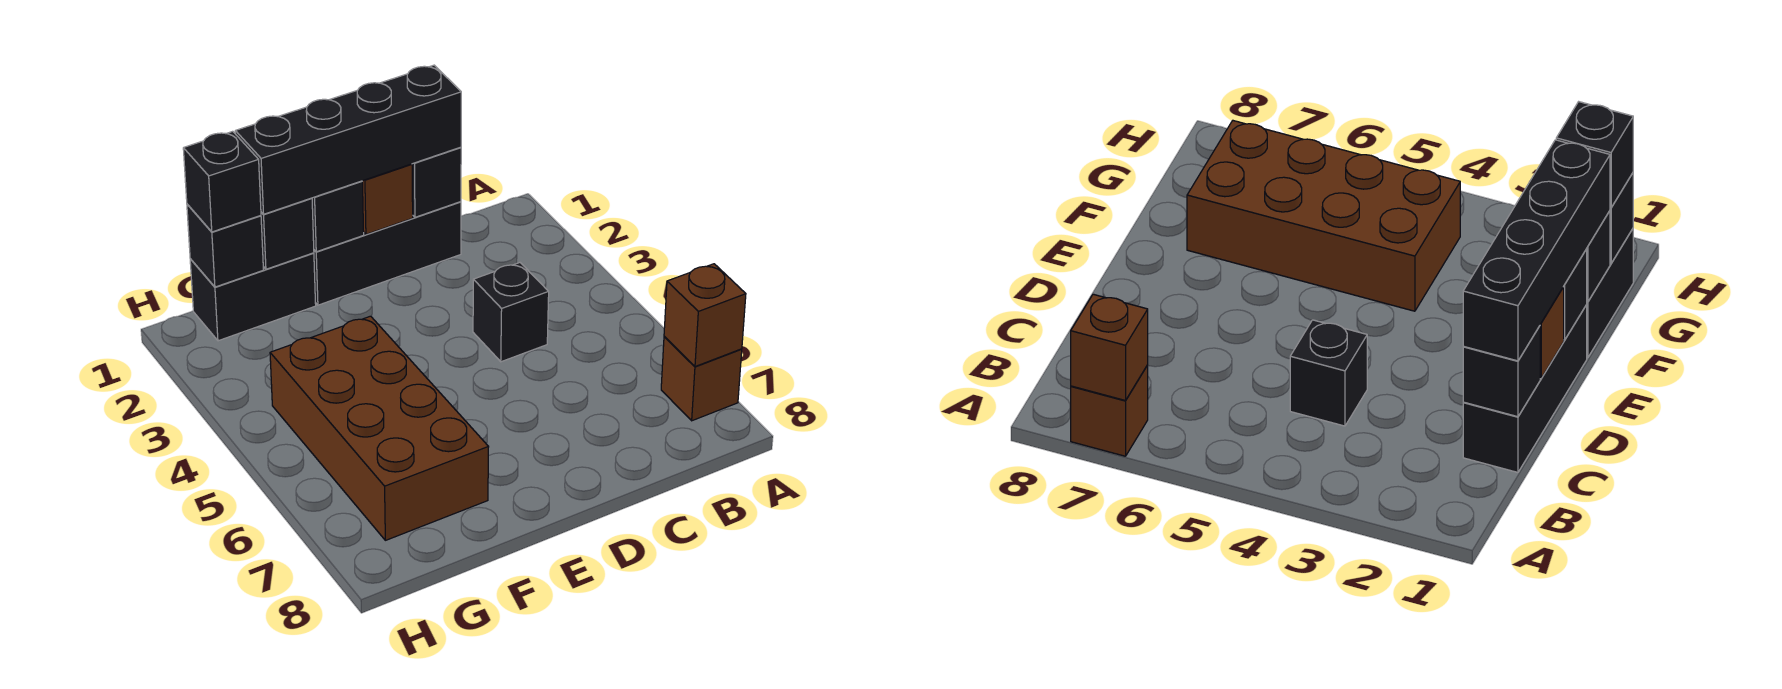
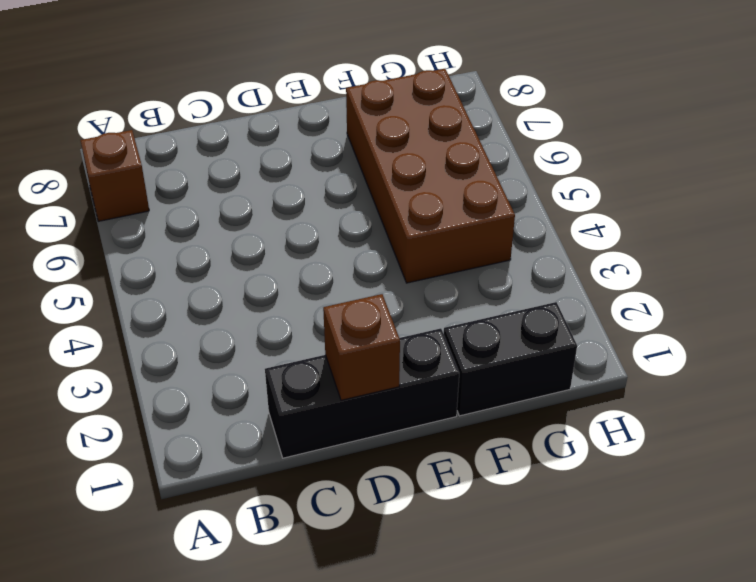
none -> black 1x1 brick [473,263,549,362]
none -> brown 1x1 brick [664,264,746,367]
none -> black 1x1 brick [412,147,461,217]

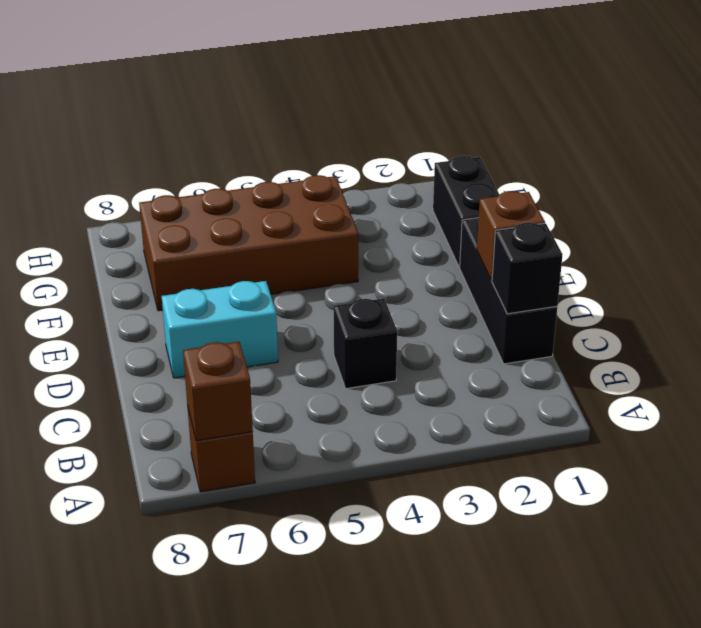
cyan 1x2 brick [162,281,278,378] -> none
none -> black 1x1 brick [312,181,364,252]
none -> black 1x1 brick [261,198,314,269]
none -> black 1x1 brick [187,204,263,287]

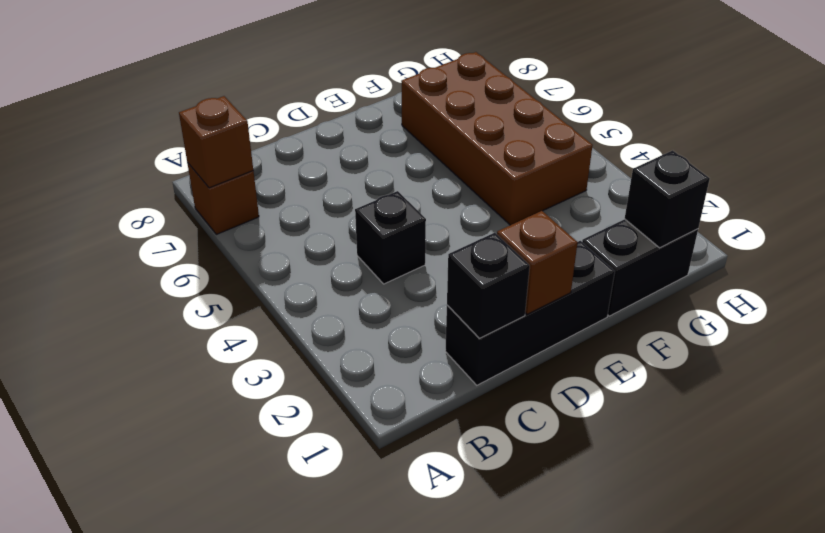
none -> black 1x1 brick [312,181,364,252]
none -> black 1x1 brick [261,198,314,269]
none -> black 1x4 brick [235,65,461,214]

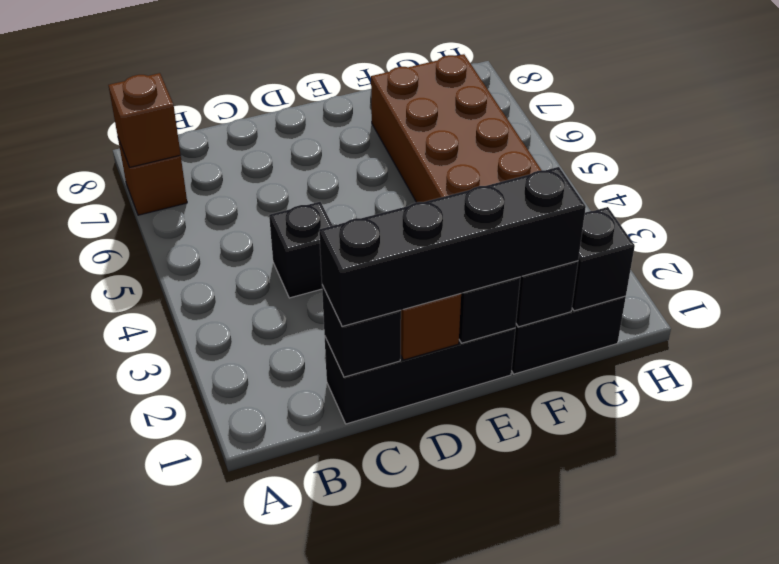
none -> black 1x1 brick [183,131,261,232]

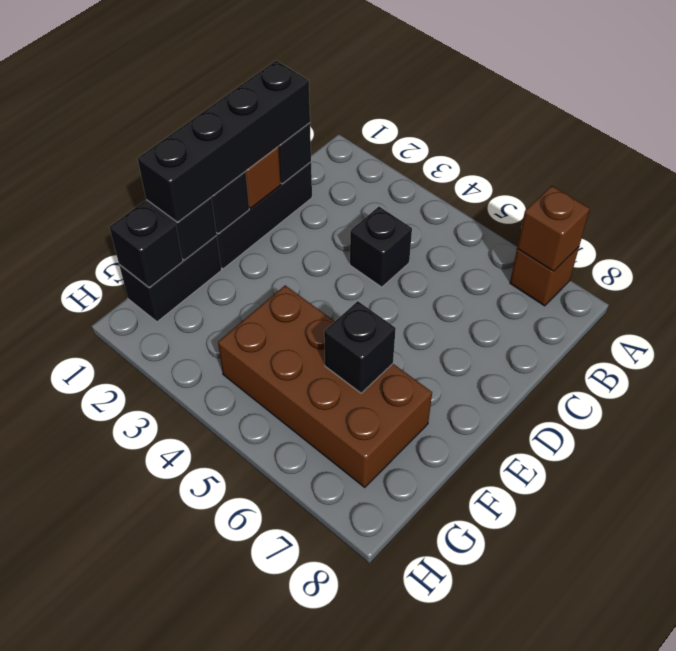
black 1x1 brick [324,301,396,393] -> black 1x1 brick moved to [183,131,261,232]

